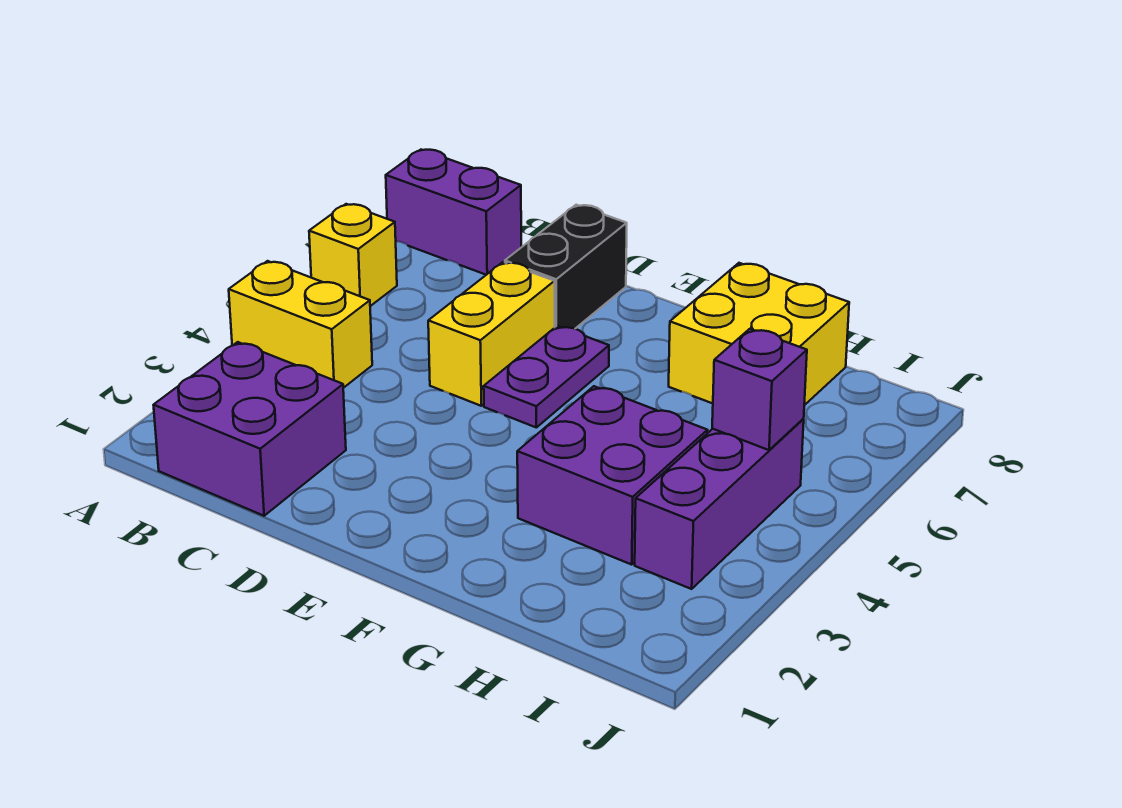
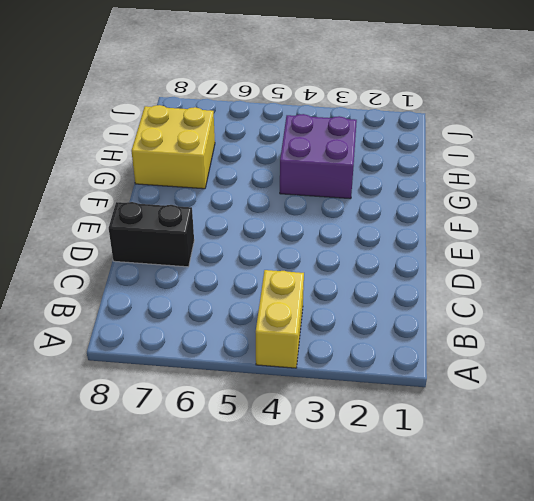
none -> yellow 1x1 brick [309,204,397,306]
none -> purple 1x2 brick [386,150,521,275]

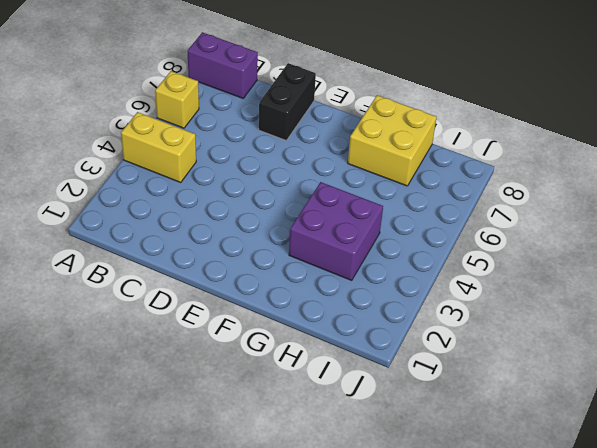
none -> purple 2x2 brick [154,342,346,516]
none -> yellow 1x2 brick [428,262,555,406]

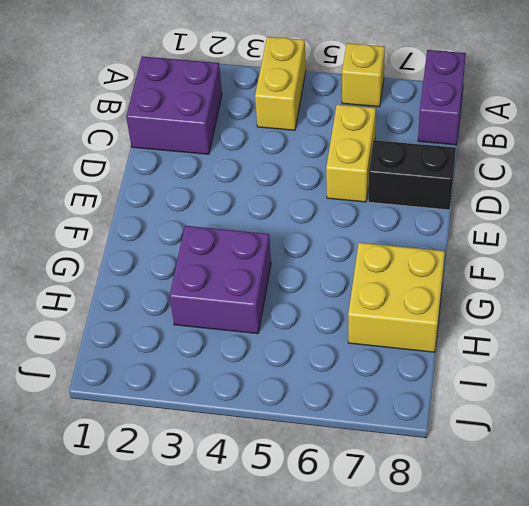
yellow 1x2 brick [326,105,376,202] -> yellow 1x2 brick turned to [428,262,555,406]
none -> purple 1x2 plate [484,326,609,427]
none -> purple 1x3 brick [635,419,804,589]

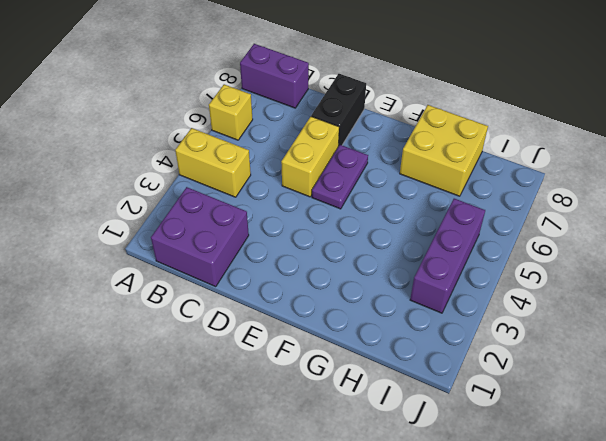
none -> purple 2x2 brick [517,386,708,565]
none -> purple 1x1 brick [712,329,807,450]

